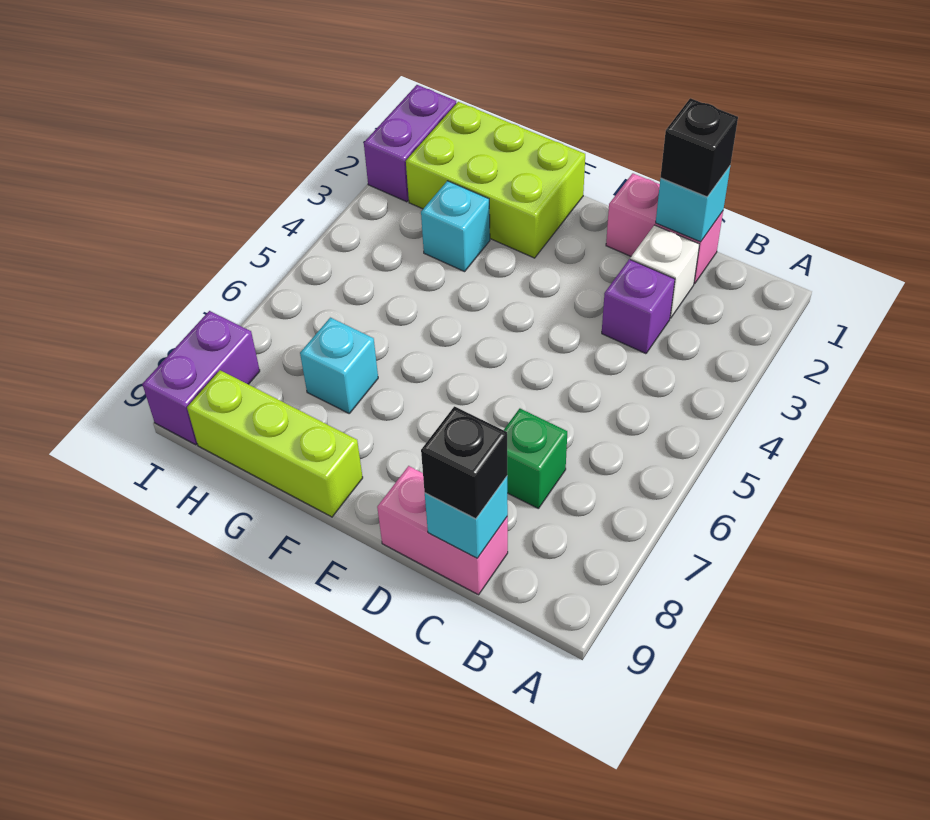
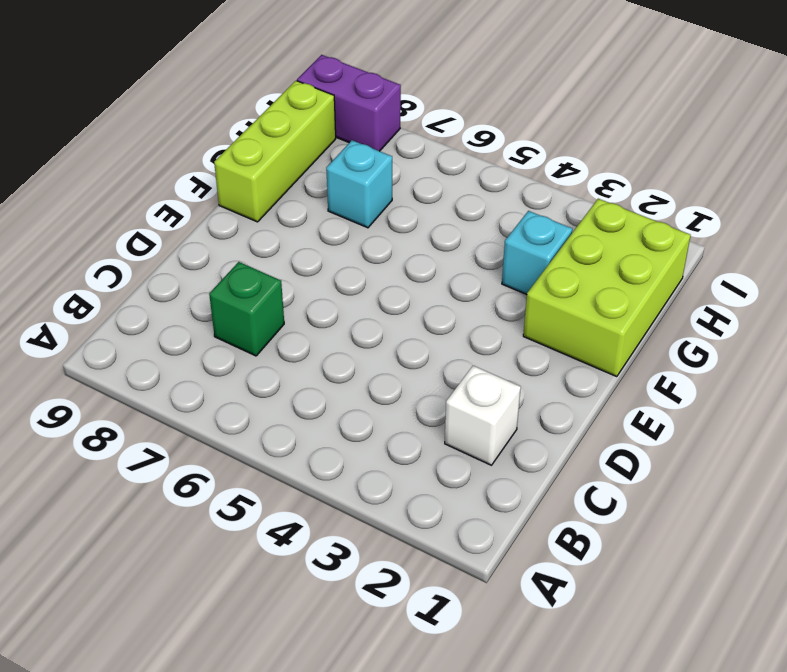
none -> pink 1x2 brick [606,173,723,284]
none -> purple 1x1 brick [602,259,675,354]
none -> pink 1x2 brick [377,466,508,595]

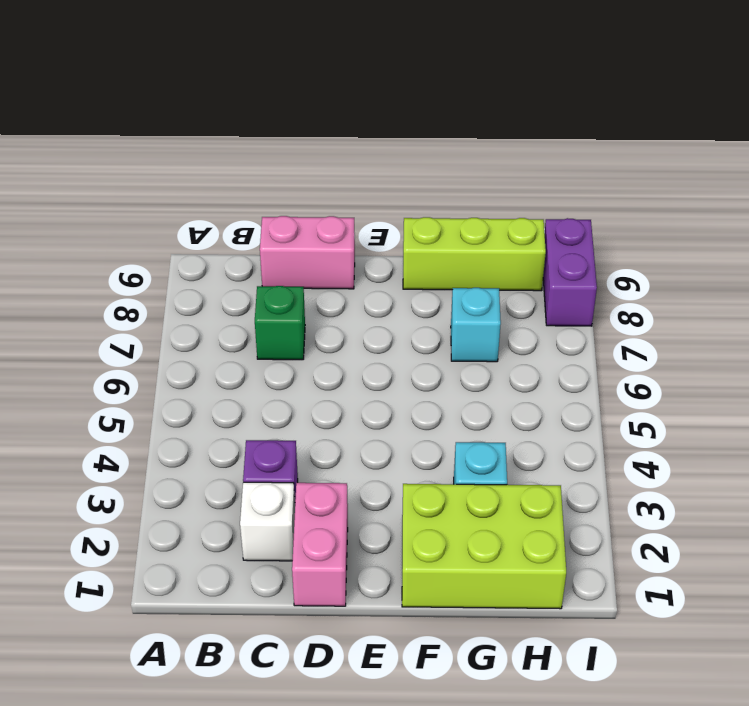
pink 1x2 brick [292,483,348,606] -> pink 1x2 brick turned to [606,173,723,284]
none -> purple 1x2 brick [364,85,456,202]
none -> cyan 1x1 brick [656,166,730,242]
none -> cyan 1x1 brick [425,477,508,558]

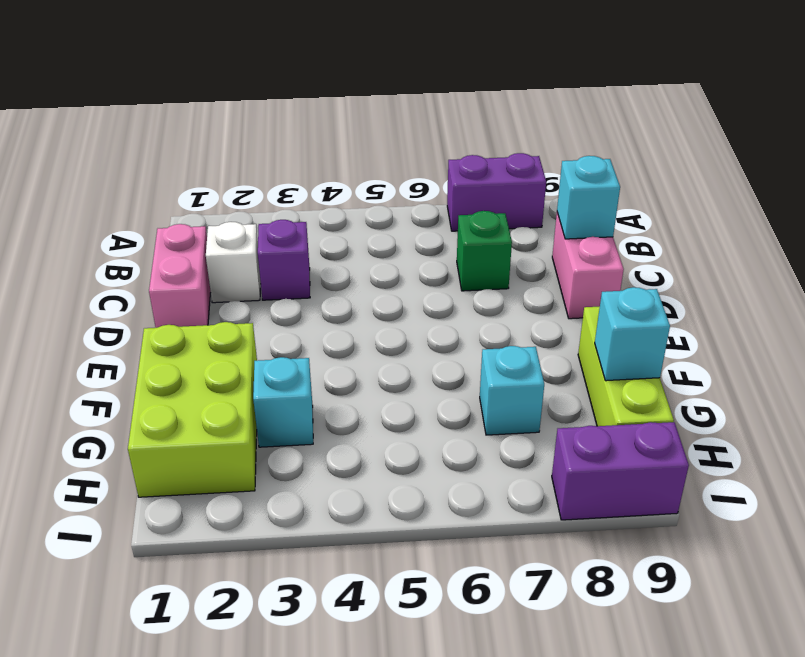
purple 1x2 brick [447,153,546,231] -> purple 1x2 brick moved to [364,85,456,202]
cyan 1x1 brick [595,287,670,381] -> cyan 1x1 brick moved to [656,166,730,242]
none -> black 1x1 brick [661,98,738,197]
none -> black 1x1 brick [421,406,507,519]

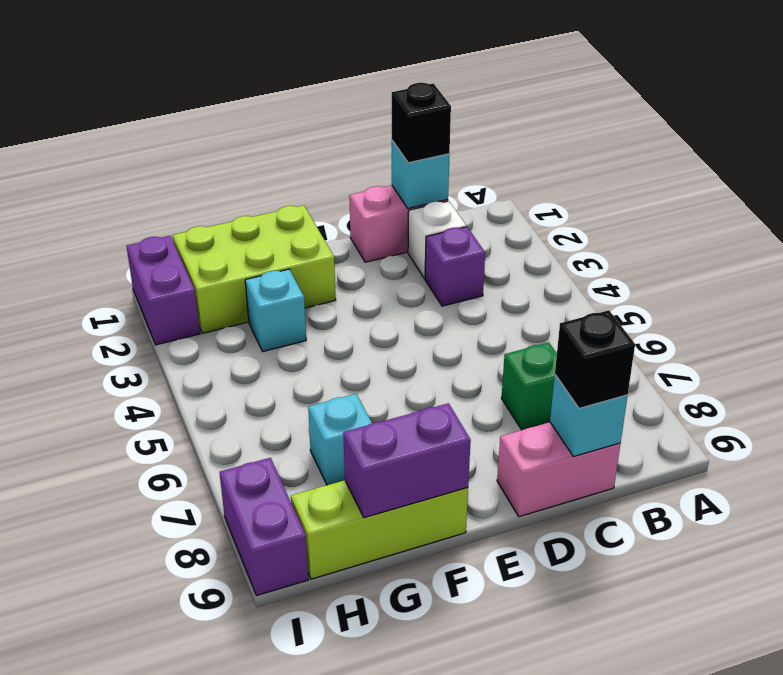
purple 1x2 brick [343,403,471,518] -> none

